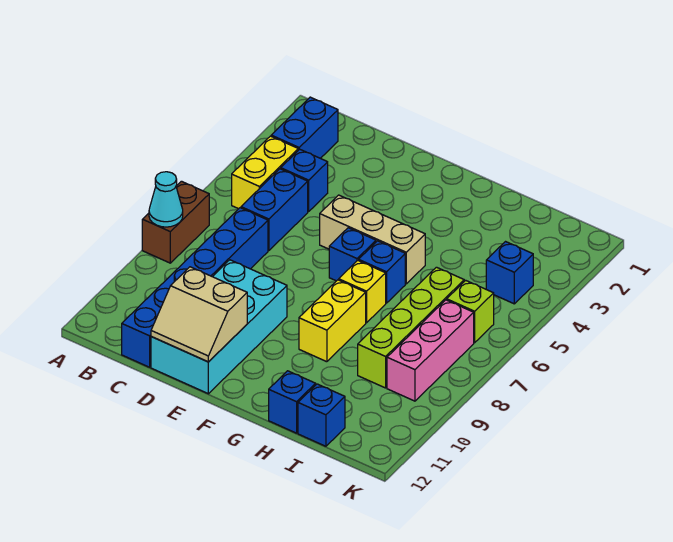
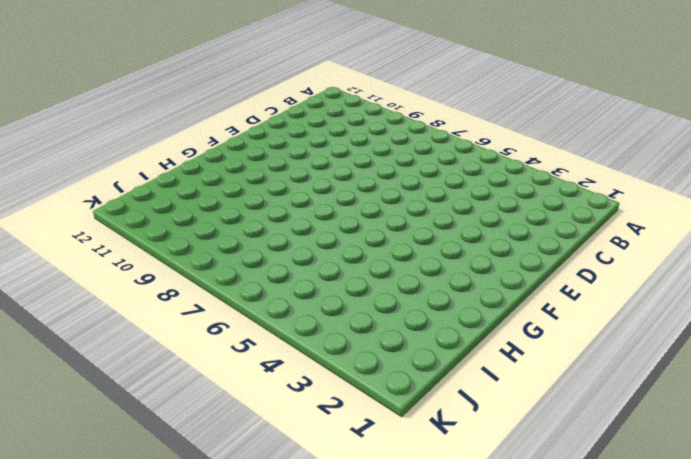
none -> brown 1x2 brick [142,181,209,263]
none -> blue 1x2 brick [271,97,338,158]
none -> yellow 1x2 brick [232,136,298,209]

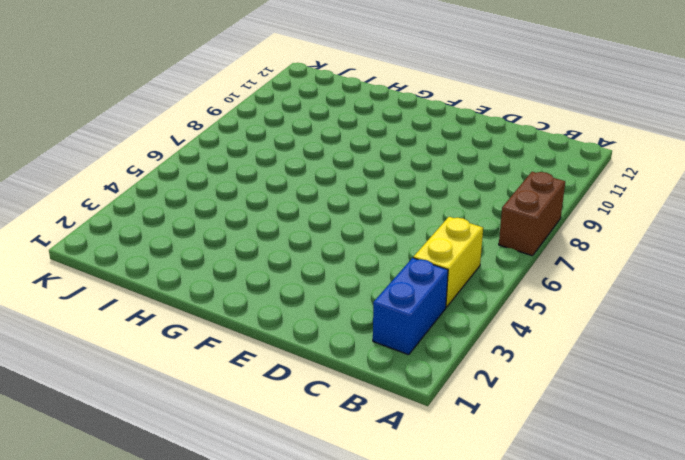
none -> blue 1x1 brick [281,149,328,212]
none -> blue 1x2 brick [241,169,308,251]
none -> blue 1x6 brick [122,208,268,367]

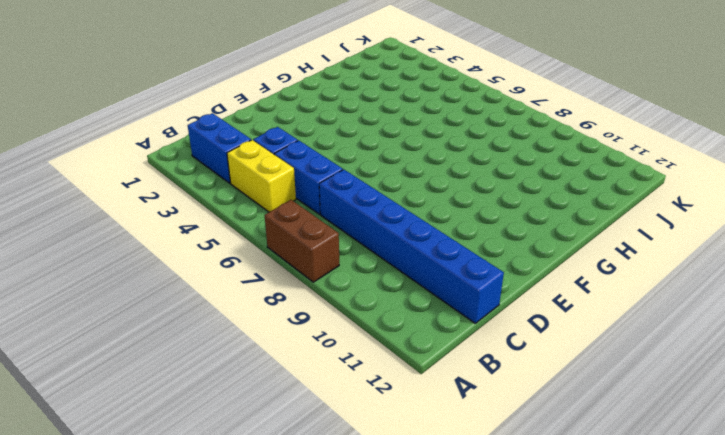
none -> cyan 2x4 brick [151,260,287,394]
none -> tan 1x3 brick [320,195,425,284]
none -> blue 1x1 brick [329,228,376,281]

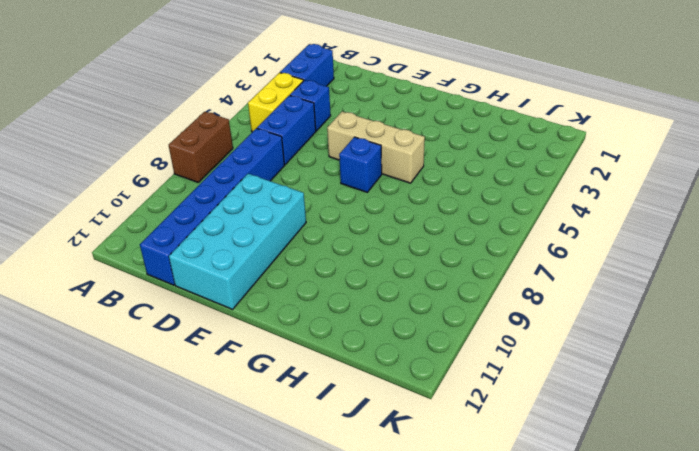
none -> blue 1x1 brick [359,241,405,303]
none -> yellow 1x1 brick [339,260,386,323]
none -> yellow 1x2 brick [299,280,366,362]

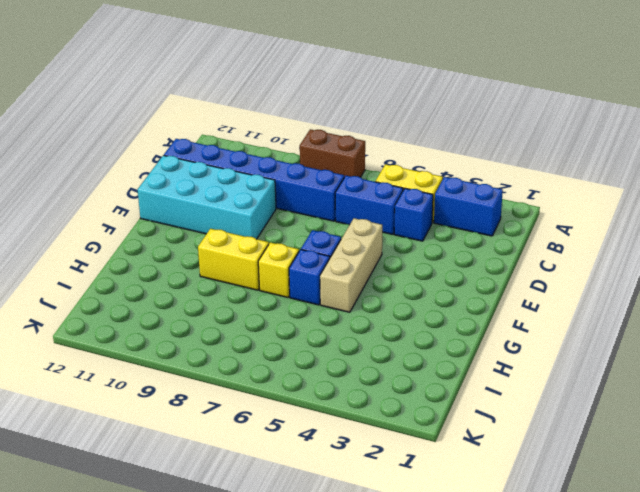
none -> blue 1x1 brick [269,371,316,433]
none -> lime 1x4 brick [358,267,464,388]
none -> blue 1x1 brick [298,384,345,446]

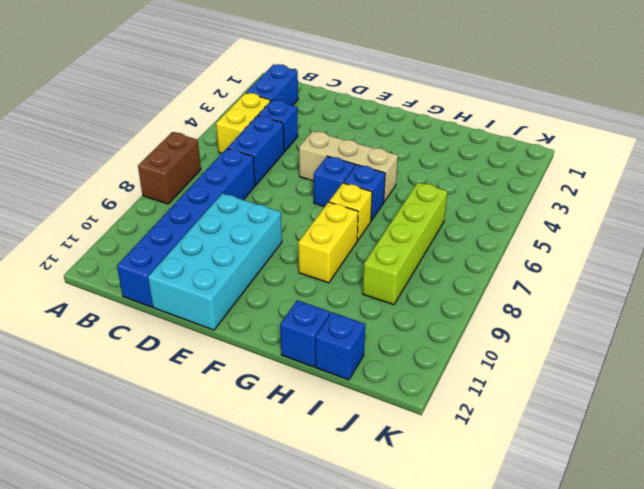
none -> blue 1x1 brick [486,242,533,304]
none -> lime 1x1 brick [447,280,494,343]
none -> pink 1x3 brick [387,300,474,401]

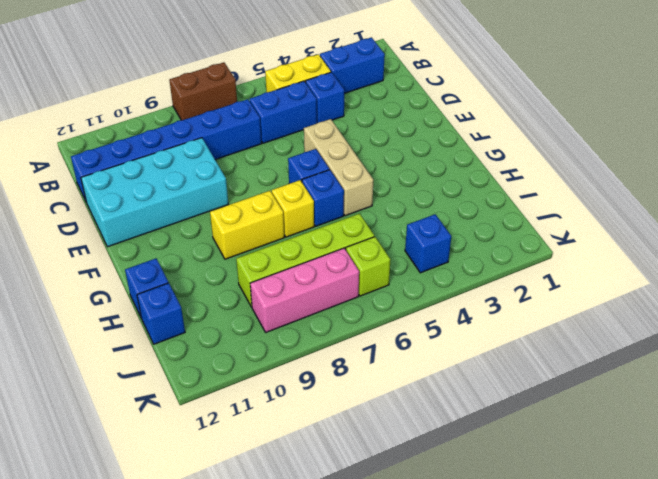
none -> cyan 1x1 cone [149,172,183,227]
none -> tan 2x2 slope [151,267,247,362]

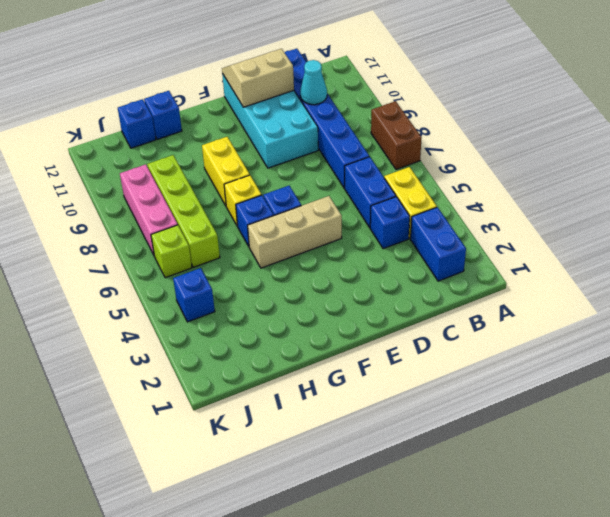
cyan 1x1 cone [300,60,327,105] -> cyan 1x1 cone moved to [149,172,183,227]

